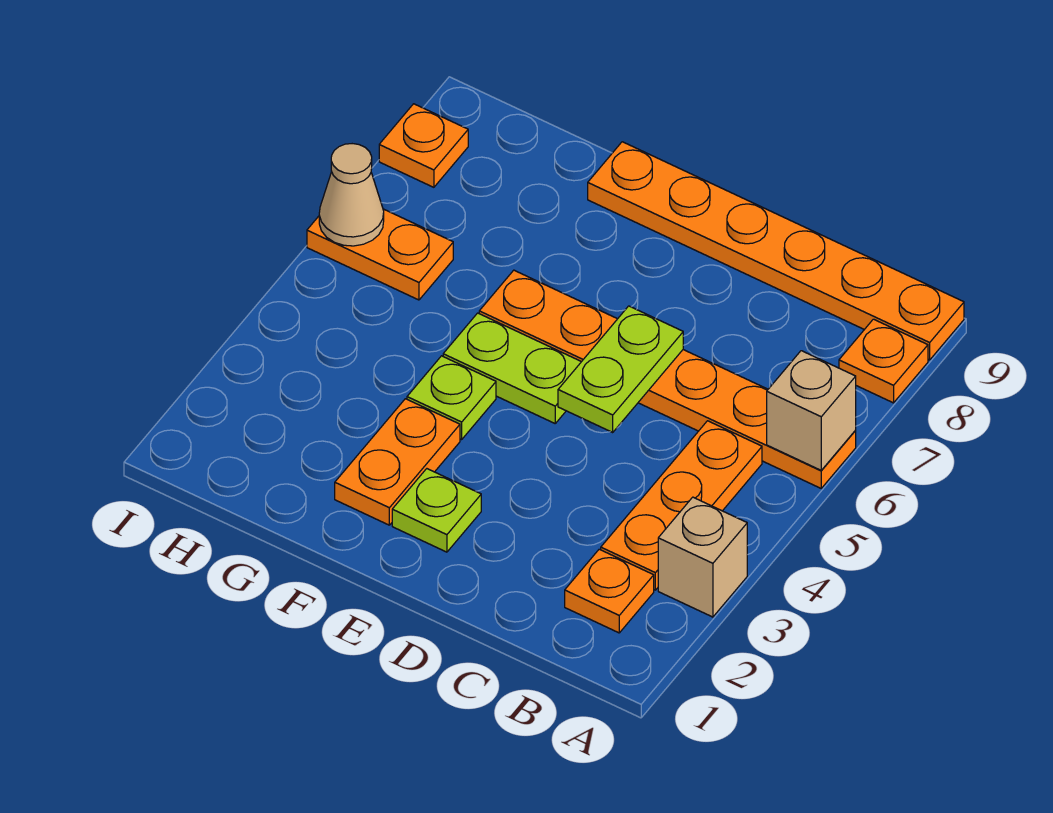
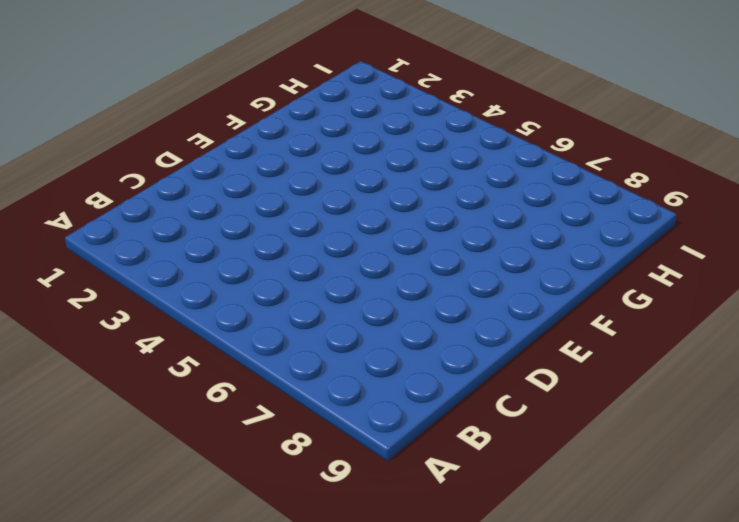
none -> tan 1x1 brick [658,497,747,617]
none -> orange 1x6 plate [479,270,856,488]
none -> orange 1x1 plate [839,319,928,403]

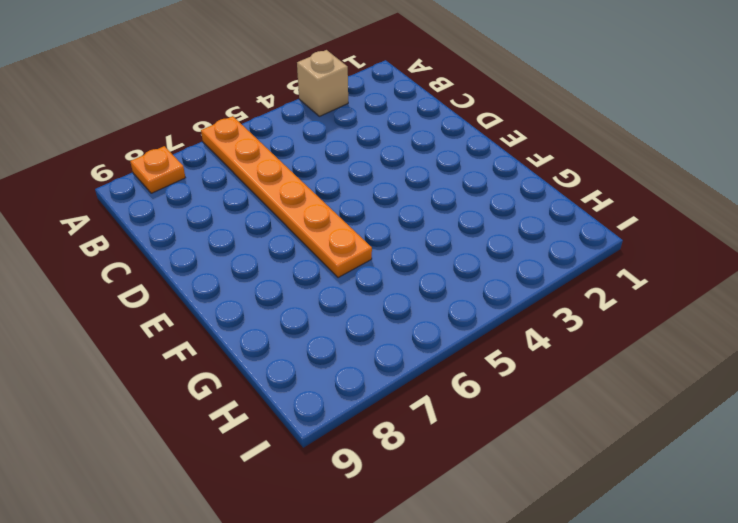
none -> orange 1x6 plate [588,142,964,360]
none -> orange 1x1 plate [565,549,654,633]
none -> orange 1x3 plate [601,421,762,590]

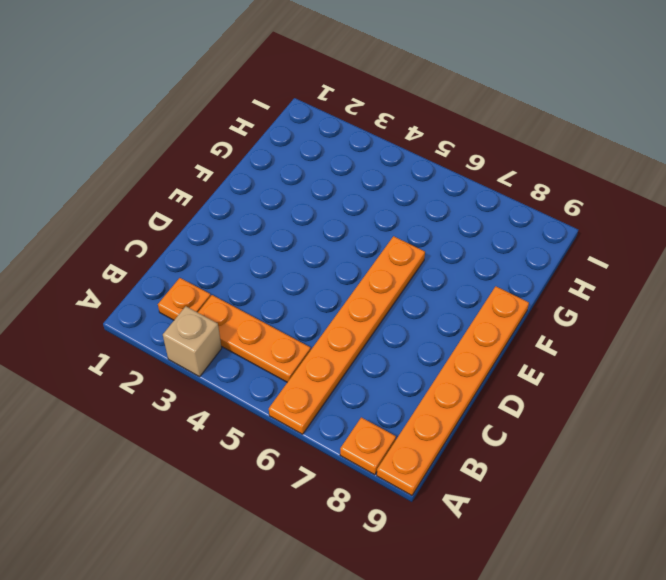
none -> lime 1x1 plate [392,469,481,552]
none -> lime 1x2 plate [443,313,581,423]
none -> orange 1x2 plate [335,399,460,525]

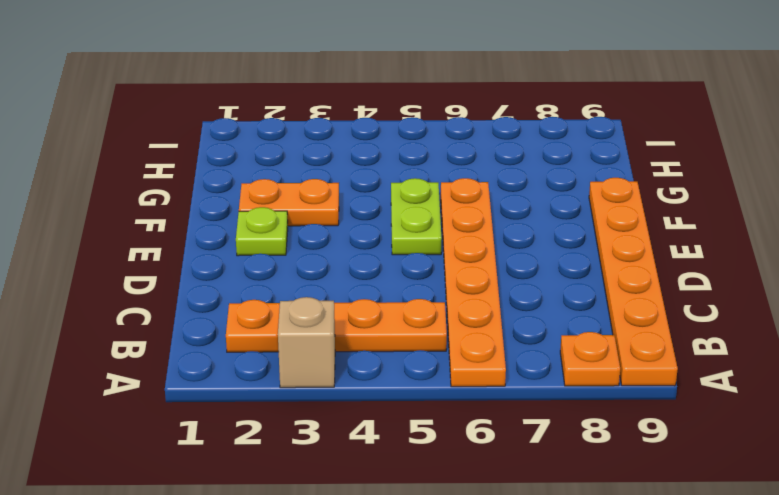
none -> lime 1x1 plate [407,356,496,439]
none -> orange 1x2 plate [307,209,453,300]
none -> orange 1x1 plate [379,104,468,187]

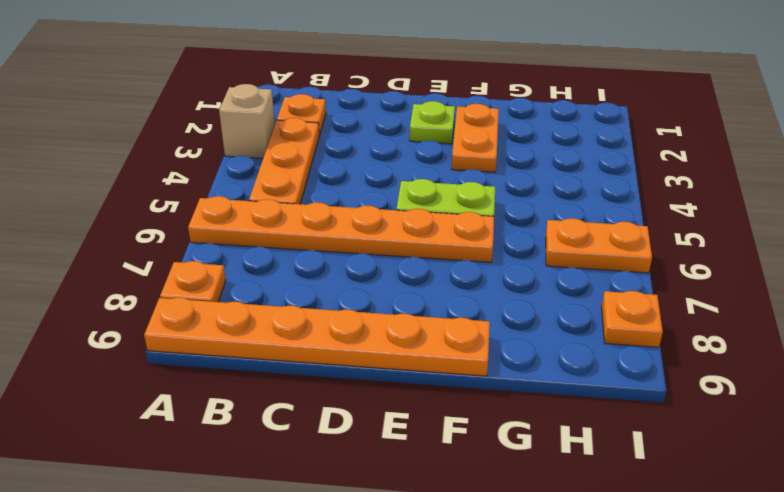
none -> lime 1x1 plate [407,356,496,439]
none -> tan 1x1 brick [767,351,856,470]
none -> lime 1x2 plate [558,306,683,432]

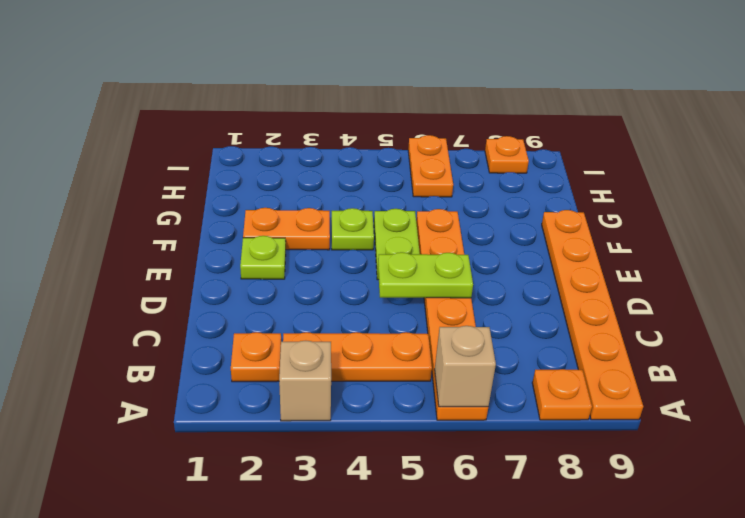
none -> tan 1x1 cone [319,144,384,246]

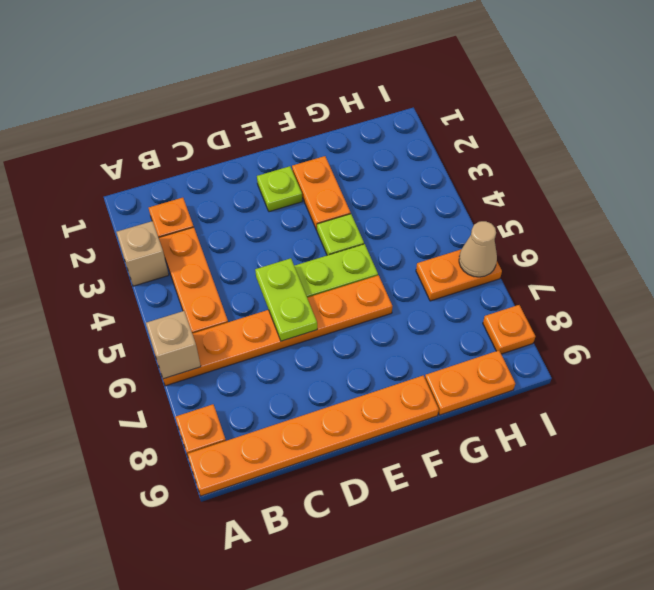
orange 1x2 plate [425,351,515,415] -> none

